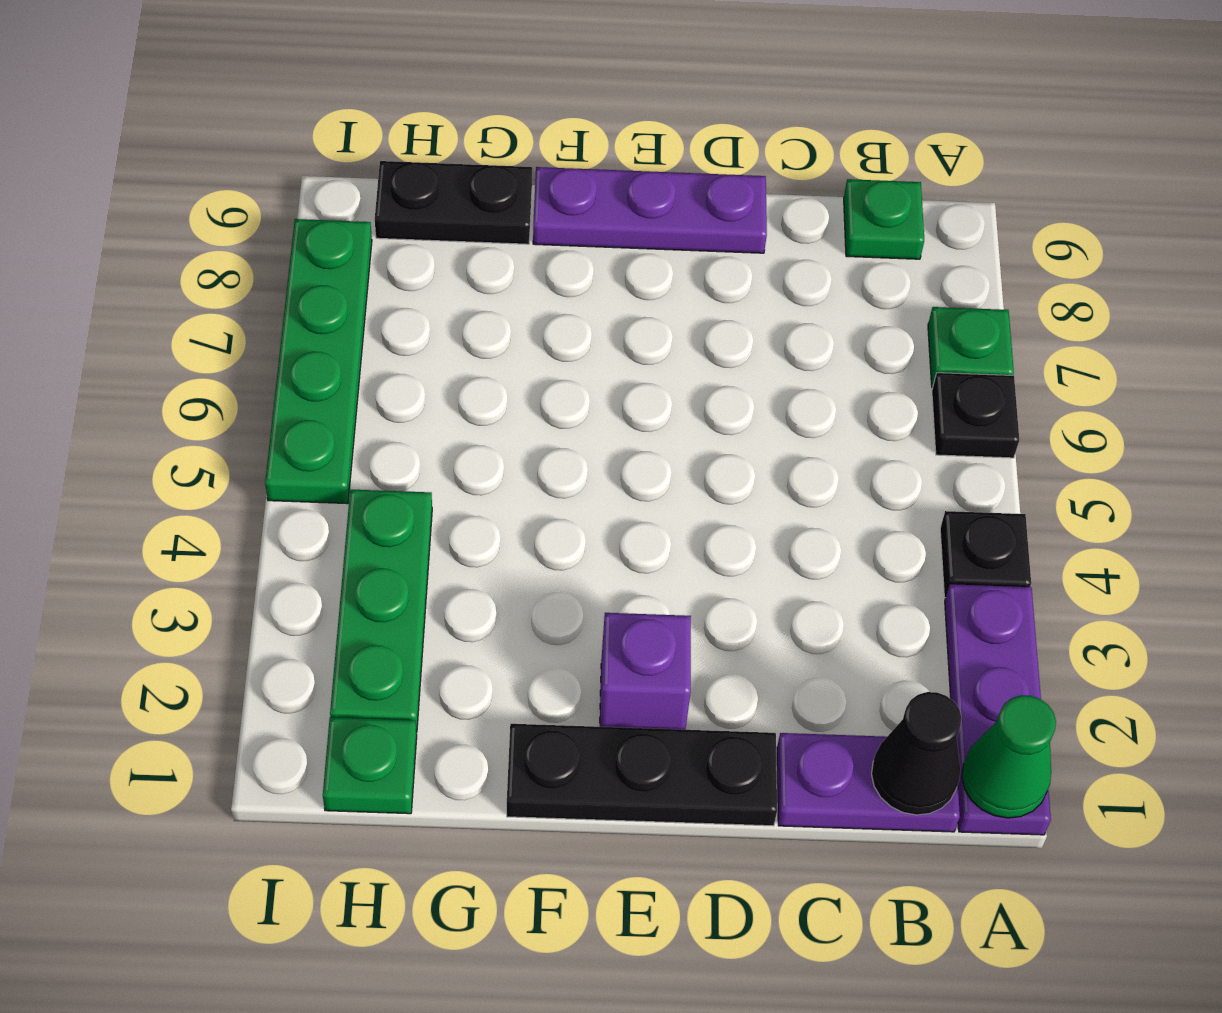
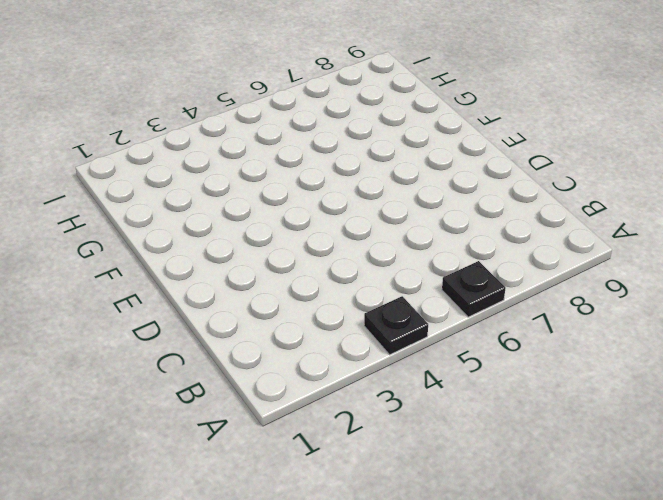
none -> purple 1x3 plate [945,584,1051,835]
none -> green 1x1 plate [928,307,1014,388]
none -> purple 1x2 plate [777,733,960,832]

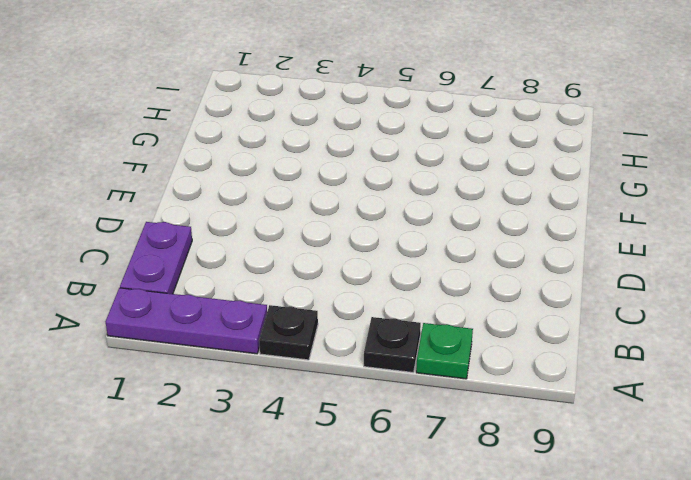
none -> green 1x1 plate [844,179,924,259]
none -> black 1x3 plate [507,724,777,826]
none -> purple 1x3 plate [533,167,767,253]

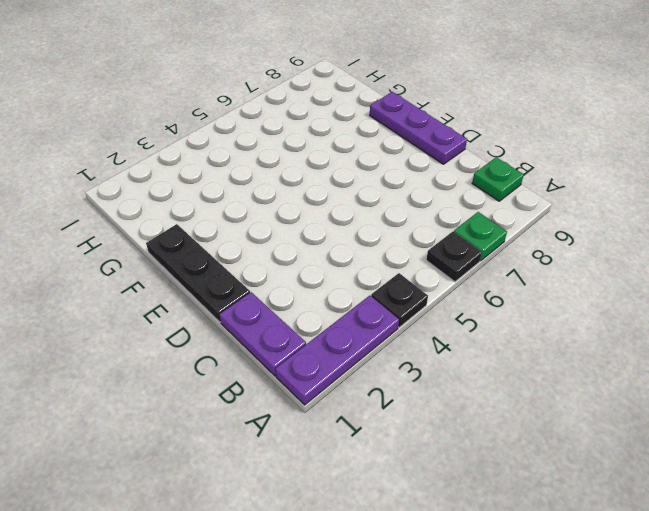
none -> purple 1x1 brick [600,613,691,730]
none -> black 1x2 plate [375,161,532,244]
none -> green 1x1 plate [323,717,417,814]

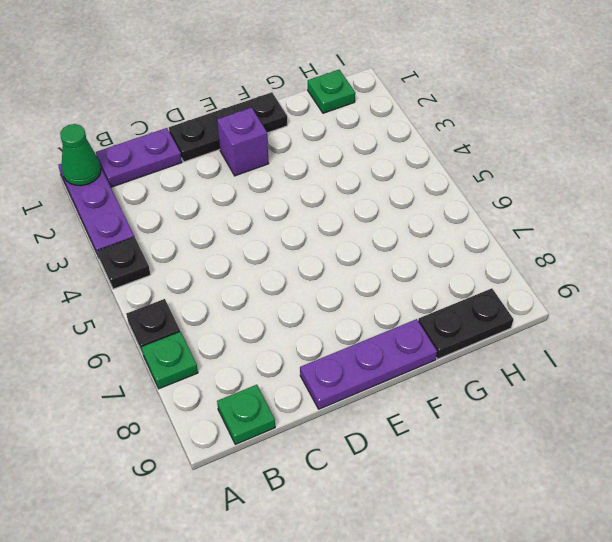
none -> green 1x3 plate [330,490,432,732]
none -> green 1x4 plate [265,219,372,504]
none -> black 1x1 cone [872,692,962,815]

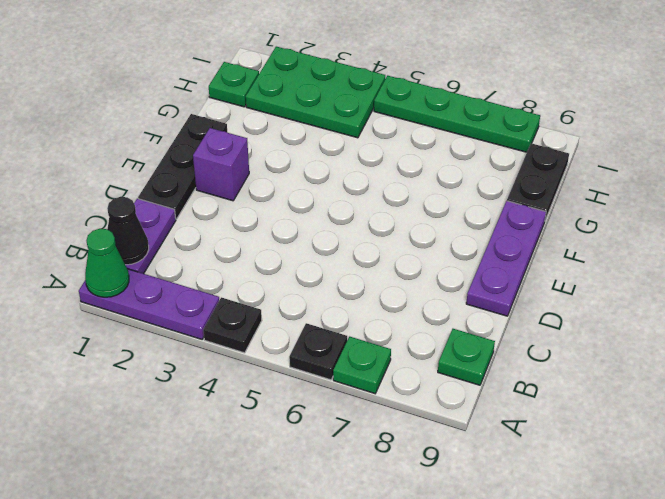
green 2x3 plate [246,47,385,138] -> green 1x3 plate [330,490,432,732]

